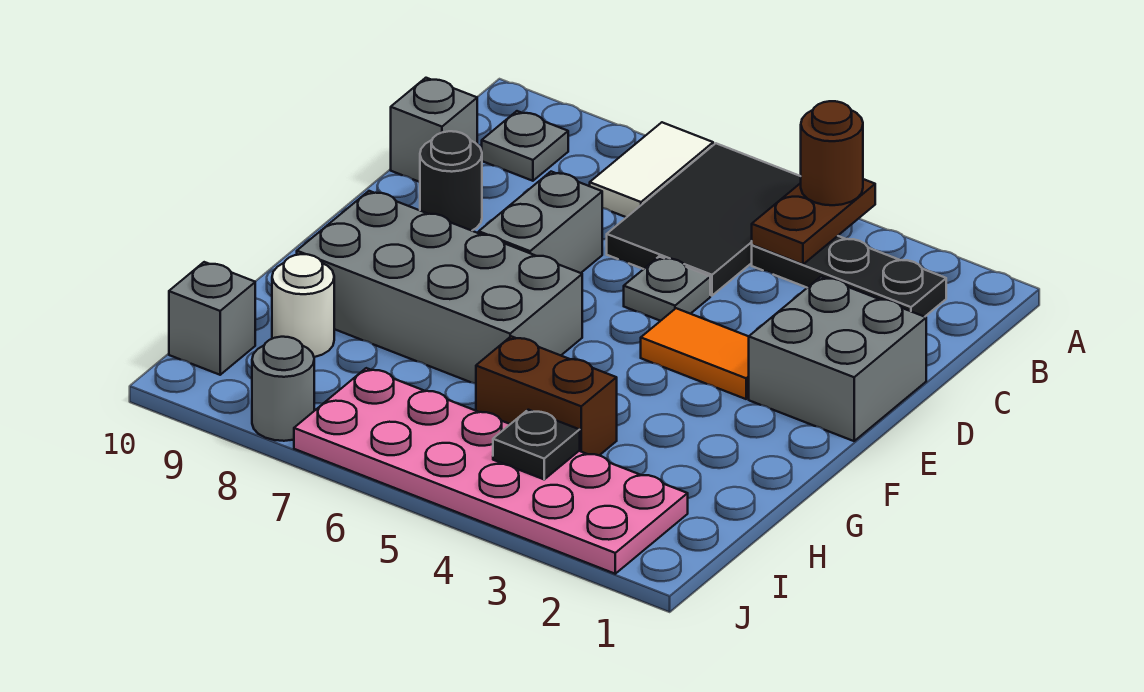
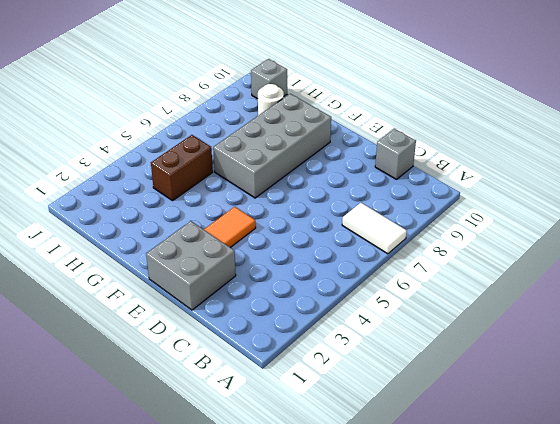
none -> black 2x3 tile [607,143,801,296]
none -> black 1x3 plate [752,236,946,317]
none -> grey 1x1 plate [482,111,568,181]

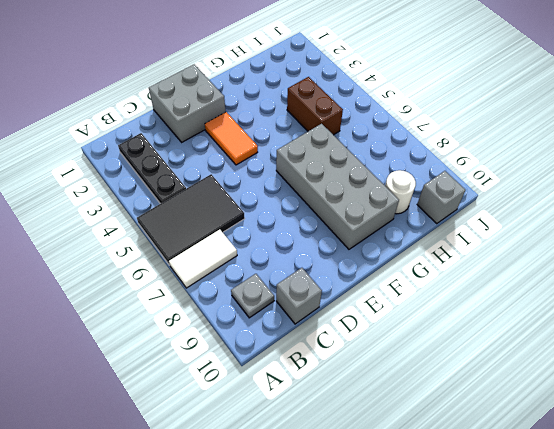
none -> grey 1x1 plate [624,257,710,321]
none -> grey 1x2 brick [479,172,602,273]
none -> black 1x1 round brick [420,131,482,231]

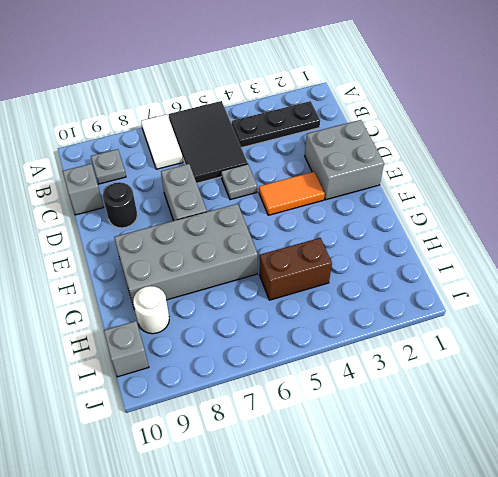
none -> pink 2x6 plate [294,368,688,574]
none -> grey 1x1 round brick [252,337,314,441]
none -> brown 1x2 plate [752,179,875,264]

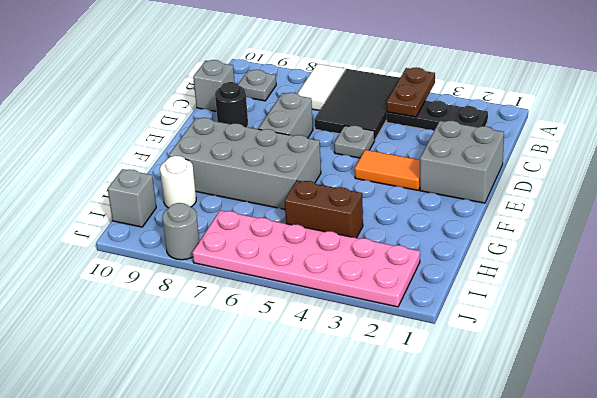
none -> black 1x1 plate [493,410,580,479]
none -> brown 1x1 round brick [801,101,863,205]

